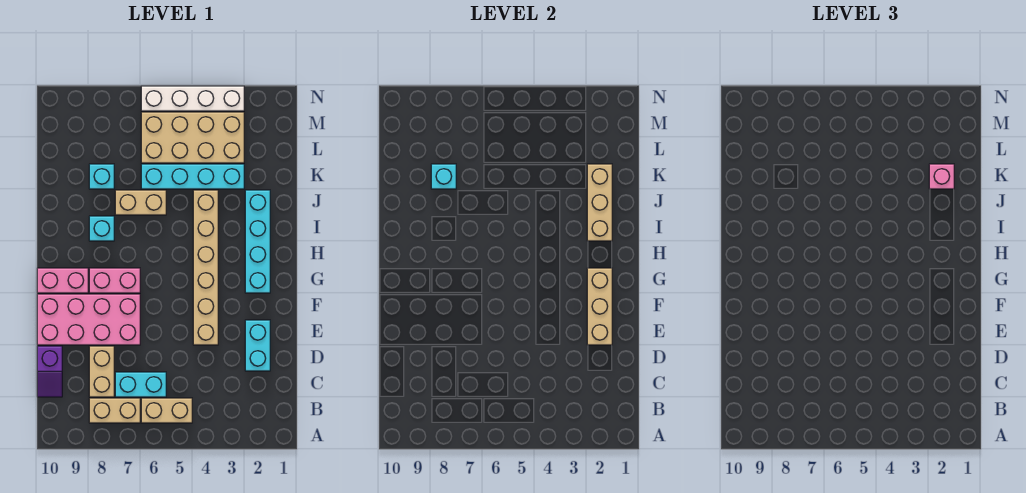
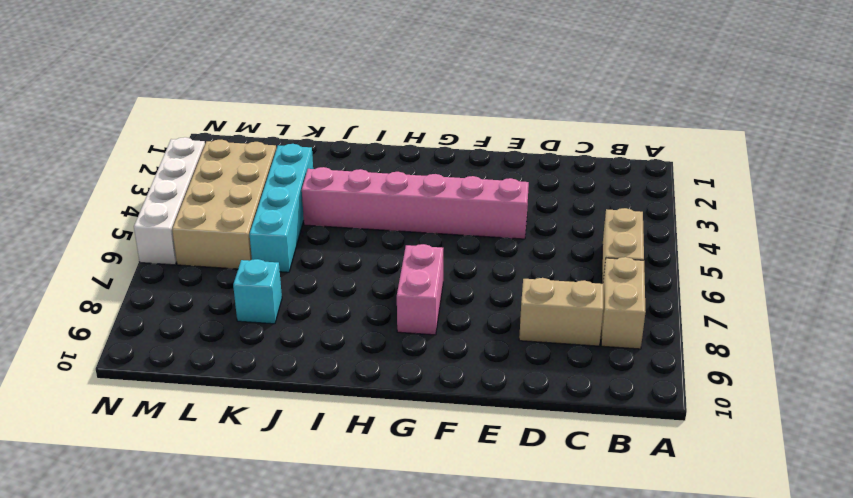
pink 1x6 brick [302,167,529,239] -> tan 1x6 brick [193,190,218,345]
none -> cyan 1x2 brick [115,372,166,397]
none -> purple 1x2 slope [37,346,62,397]
none -> cyan 1x2 brick [245,320,270,371]

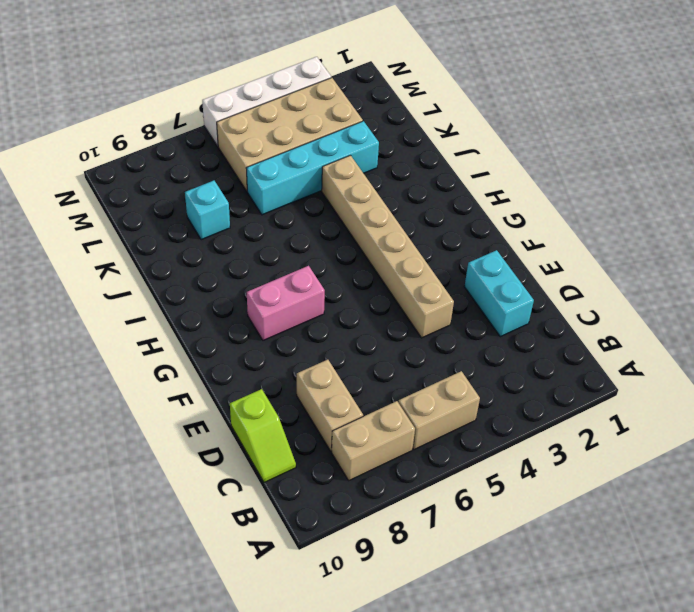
lime 1x2 slope [230,389,296,482] -> purple 1x2 slope [37,346,62,397]
none -> cyan 1x2 brick [115,372,166,397]
none -> pink 2x4 brick [37,294,140,345]
none -> cyan 1x4 brick [245,190,270,293]

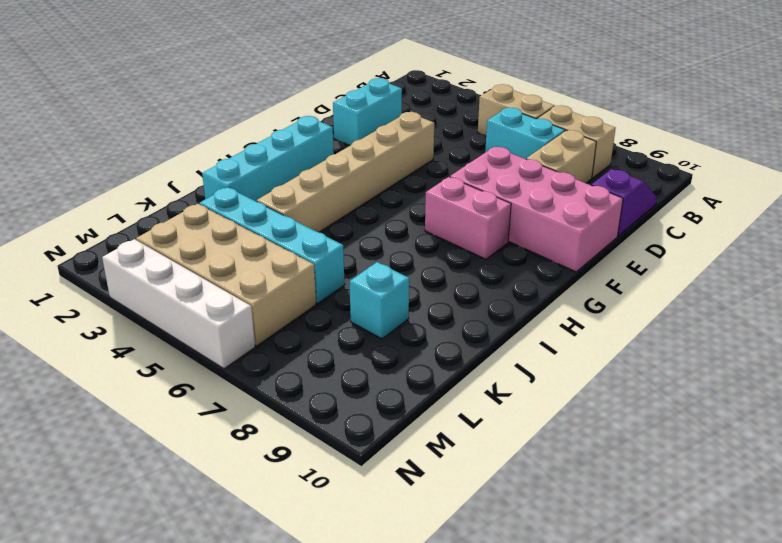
none -> pink 1x2 brick [37,268,88,293]
none -> cyan 1x1 brick [89,216,114,241]
none -> tan 1x2 brick [115,190,166,215]

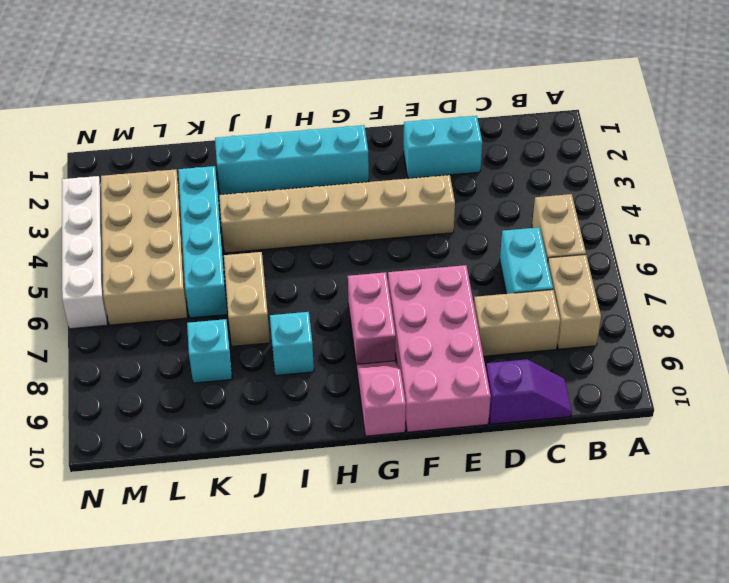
pink 1x2 slope [357,361,406,436] -> pink 1x2 brick [37,268,88,293]
none -> tan 1x3 brick [587,268,612,345]
none -> tan 1x3 brick [587,164,612,241]
none -> cyan 1x1 brick [431,164,456,189]

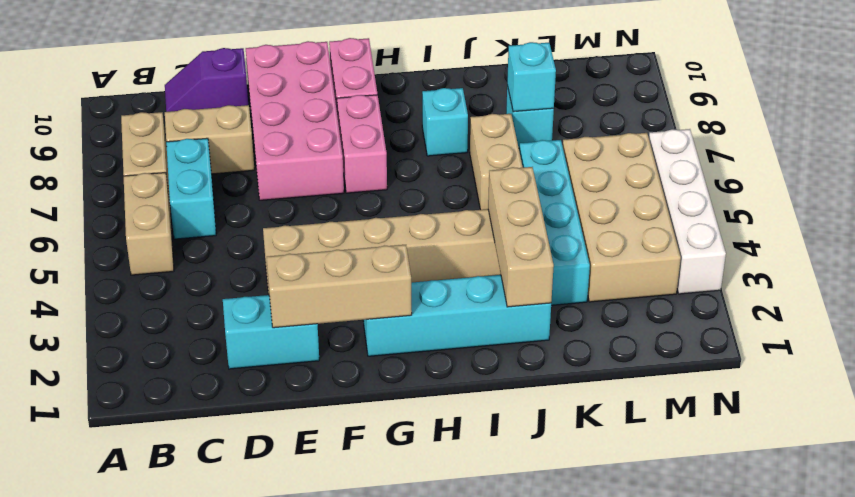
tan 1x3 brick [488,167,554,307] -> tan 1x3 brick turned to [587,164,612,241]
none -> pink 1x1 brick [929,164,954,189]

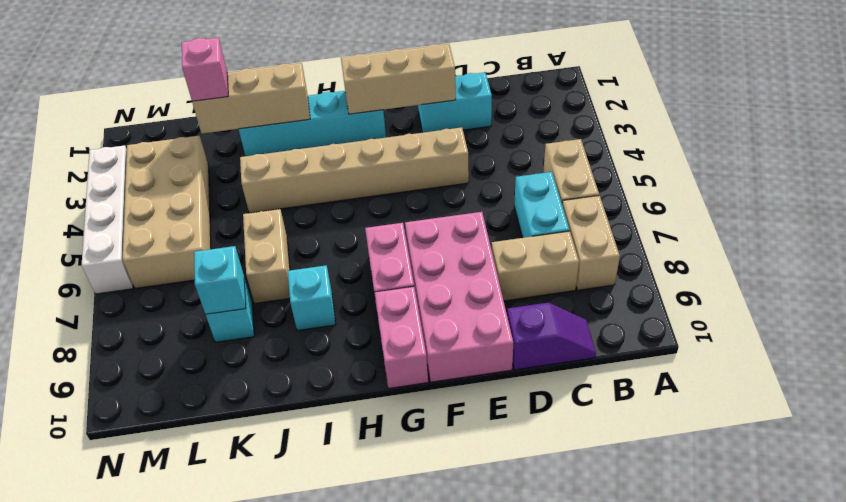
none -> cyan 1x4 brick [141,164,244,189]

